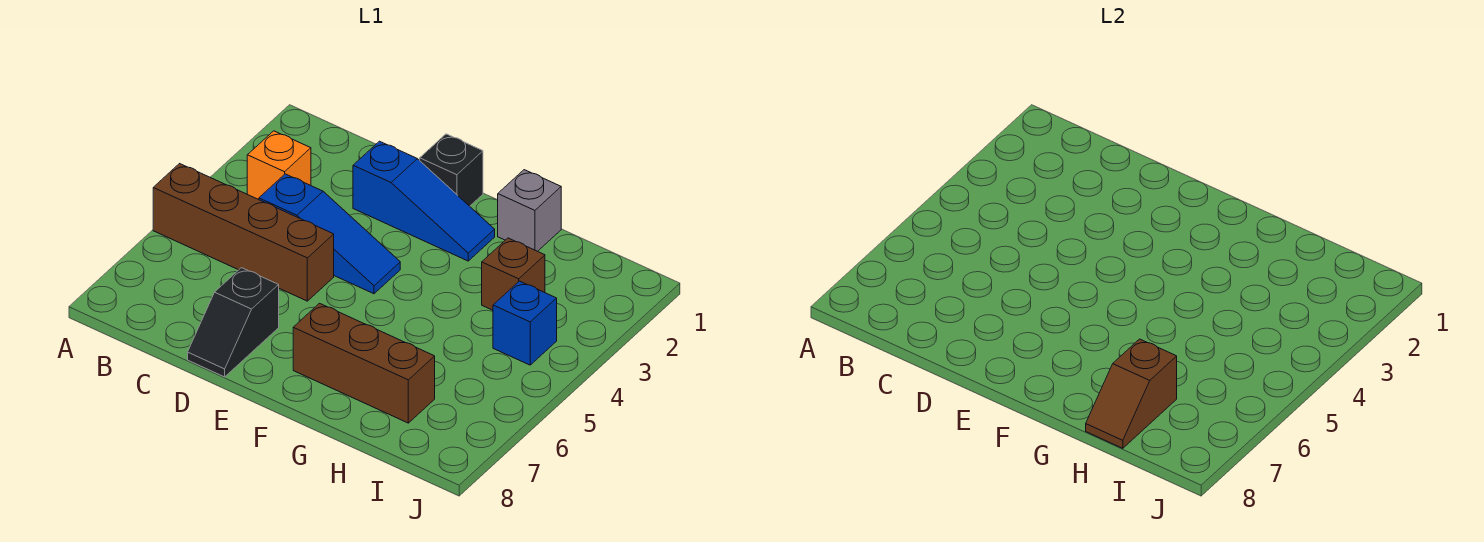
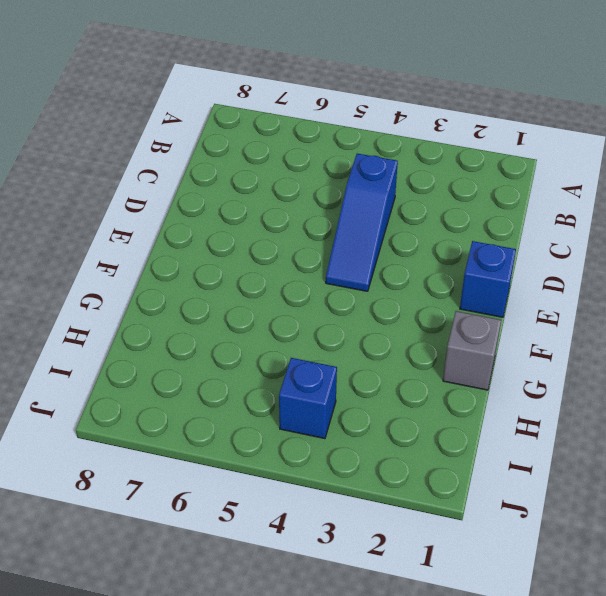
blue 1x1 brick [460,241,516,317] -> black 1x1 brick [420,134,483,206]
none -> brown 1x4 brick [153,164,334,301]
none -> orange 1x1 brick [247,131,311,200]

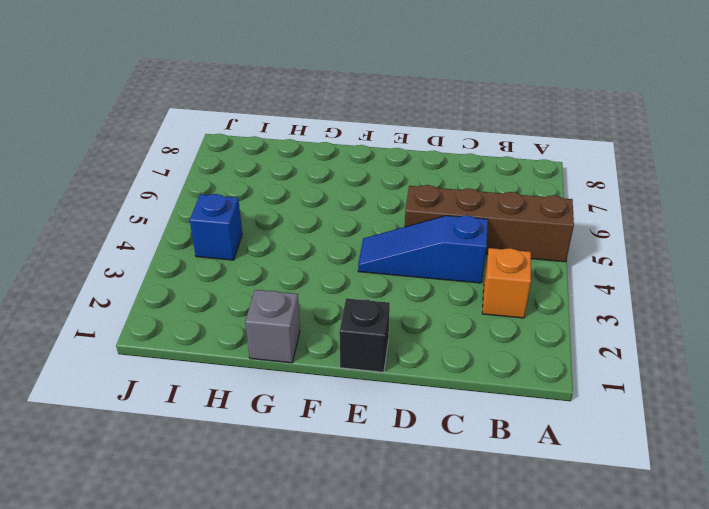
none -> blue 1x3 slope [353,141,495,261]
none -> black 1x2 slope [188,268,279,377]

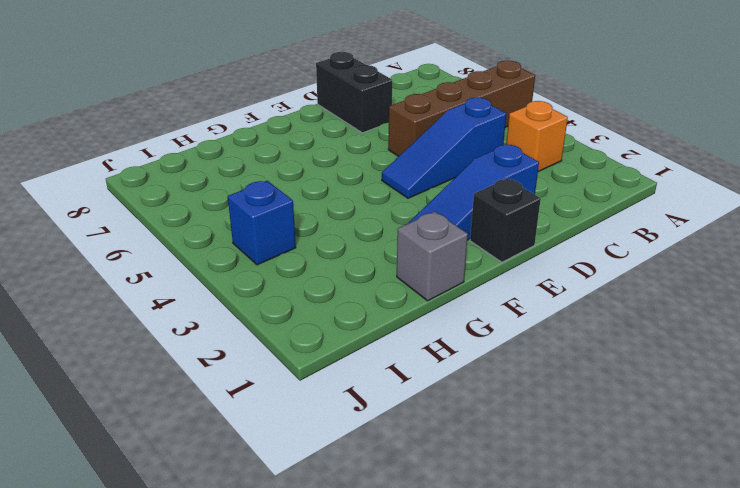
black 1x2 brick [316,52,392,133] -> black 1x2 slope [188,268,279,377]
none -> brown 1x3 brick [293,303,435,423]
none -> brown 1x1 brick [482,238,545,310]

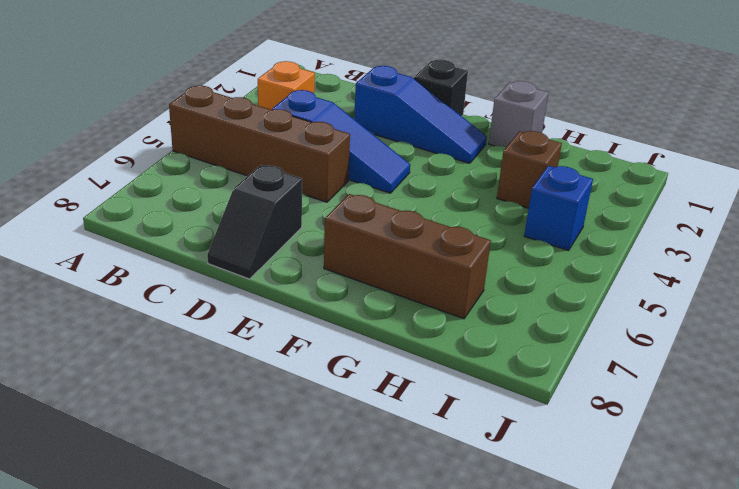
none -> brown 1x2 slope [1086,339,1177,448]

